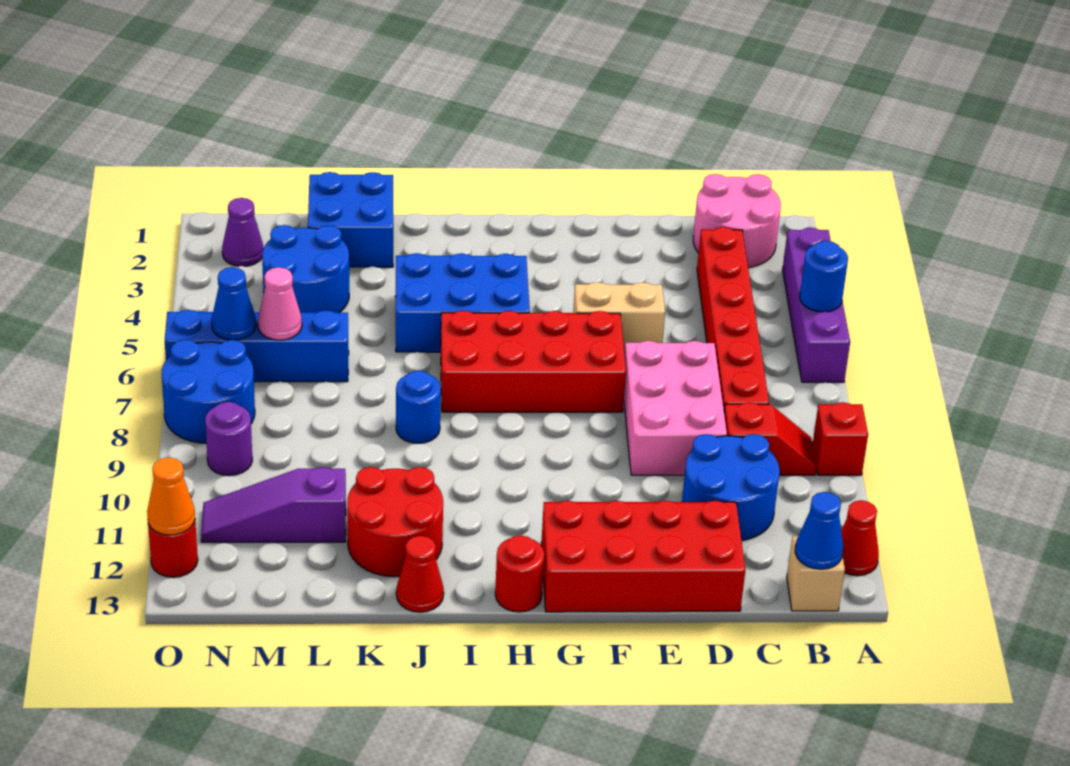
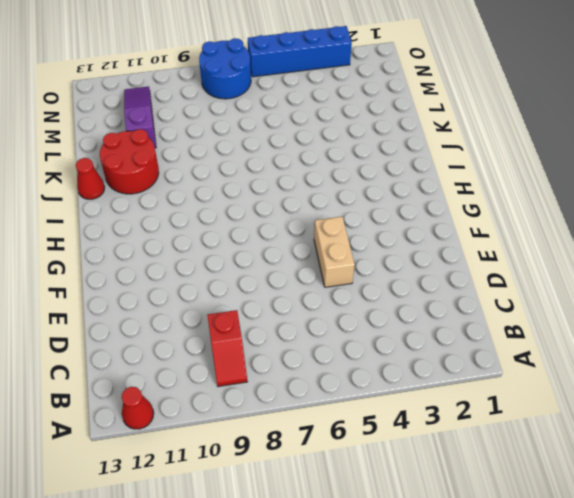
blue 1x4 brick [248,26,352,77] -> blue 1x4 brick turned to [165,310,349,382]
none -> purple 1x4 brick [783,228,850,382]
none -> red 1x1 brick [812,402,868,475]
none -> pink 2x2 round brick [693,174,781,268]
none -> tan 1x1 brick [787,536,845,611]

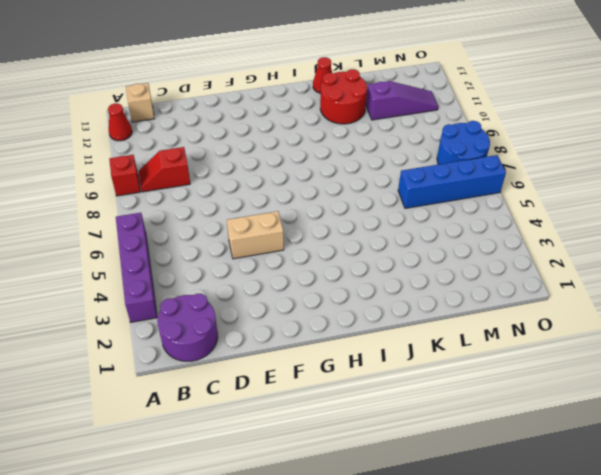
purple 2x2 round brick [157,294,218,361] -> pink 2x2 round brick [693,174,781,268]
none -> red 1x6 brick [697,227,769,409]
none -> blue 2x2 round brick [682,434,780,541]
none -> pink 2x3 brick [624,341,727,475]
none -> red 2x4 brick [541,501,745,612]

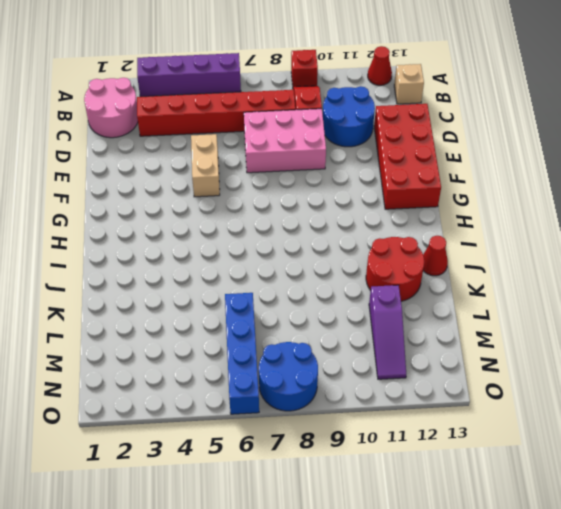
none -> red 2x4 brick [441,311,626,412]
none -> blue 2x3 brick [395,253,530,352]
none -> red 1x1 round brick [495,535,544,612]
none -> blue 1x1 round brick [396,371,441,443]

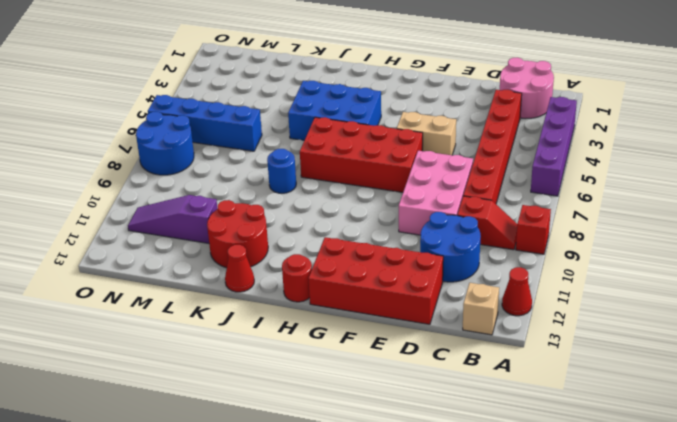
none -> blue 2x2 brick [308,172,393,267]
none -> blue 2x2 round brick [262,225,349,313]
none -> purple 1x1 cone [222,198,264,266]
none -> purple 1x1 round brick [205,402,252,476]

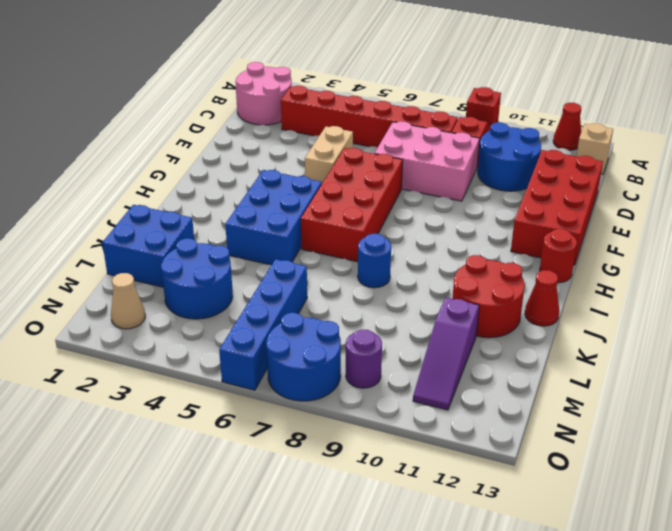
tan 1x1 cone [111,273,145,329] -> purple 1x1 cone [222,198,264,266]
none -> purple 1x4 brick [783,228,850,382]
none -> red 1x1 round brick [148,521,198,577]
none -> blue 1x1 round brick [800,241,848,312]
none -> blue 1x1 cone [795,492,843,569]

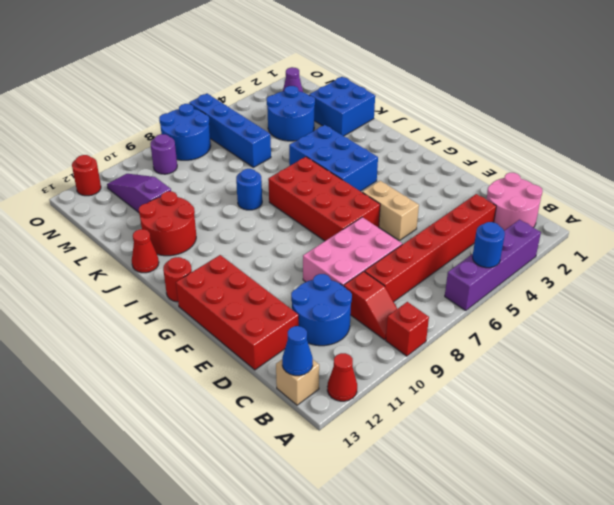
none -> pink 1x1 cone [258,267,302,340]
none -> blue 1x1 cone [212,267,256,340]
none -> orange 1x1 cone [147,458,195,535]

